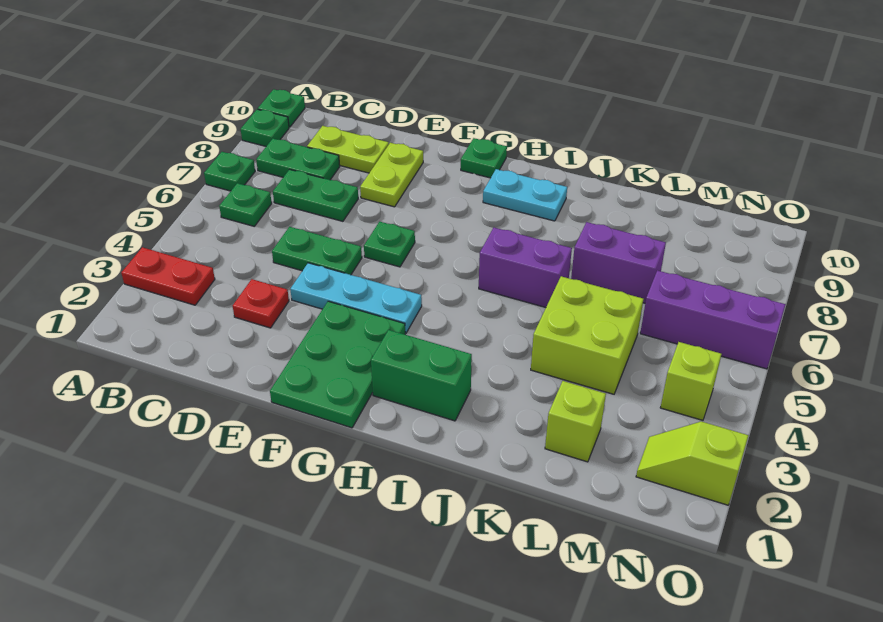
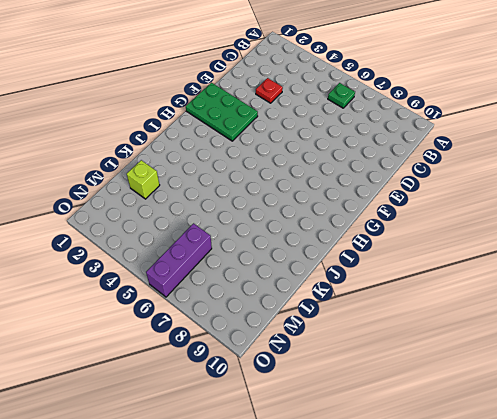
none -> red 1x2 plate [121,247,215,305]
none -> green 1x1 plate [204,152,255,191]
none -> green 1x1 plate [241,109,289,146]

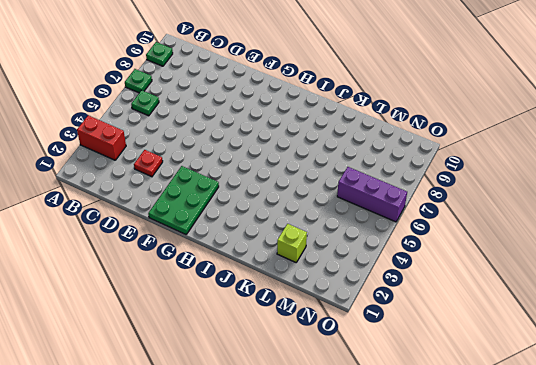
red 1x2 brick [77,115,126,160] -> red 1x2 plate [121,247,215,305]
none -> green 1x1 plate [258,89,305,127]
none -> green 1x2 plate [256,139,340,180]
none -> green 1x2 plate [273,169,358,221]

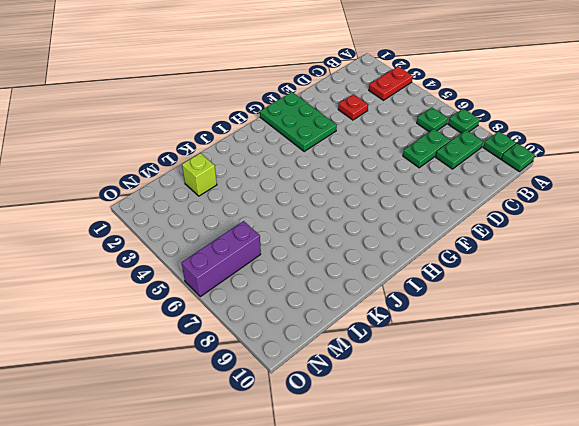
none -> lime 1x2 plate [307,126,389,173]
none -> green 1x2 plate [272,227,362,275]
none -> cyan 1x3 plate [290,263,422,334]

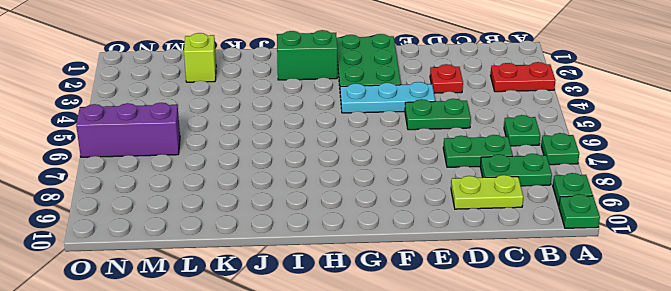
none -> lime 1x2 plate [360,143,423,207]
none -> green 1x1 plate [364,222,415,267]
none -> green 1x1 plate [461,138,507,178]

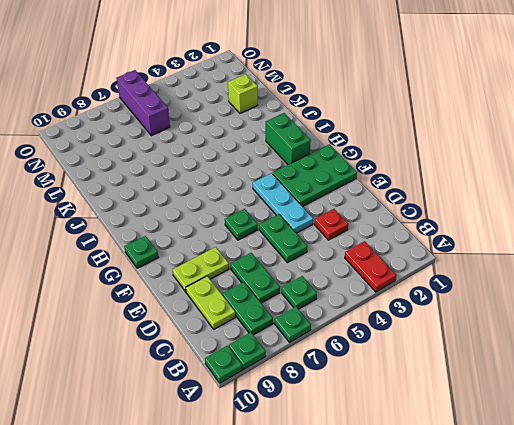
none -> cyan 1x2 plate [483,169,567,221]
none -> purple 1x2 brick [479,227,572,307]
none -> lime 2x2 brick [531,276,643,394]

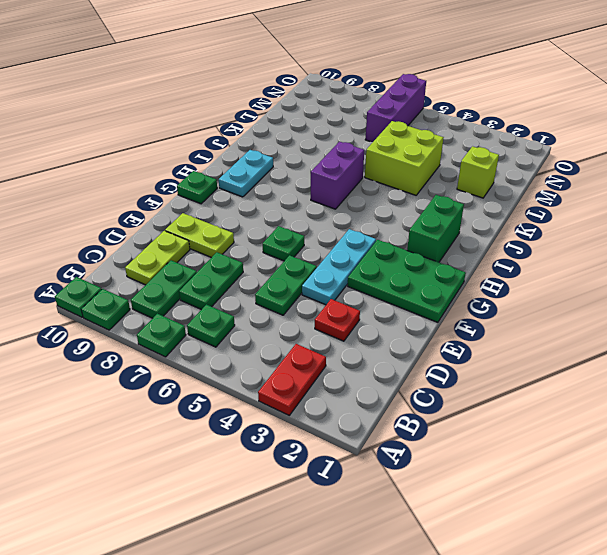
none -> purple 1x2 brick [571,222,666,303]
none -> lime 1x2 slope [636,421,748,505]
none -> lime 1x1 brick [660,342,721,420]

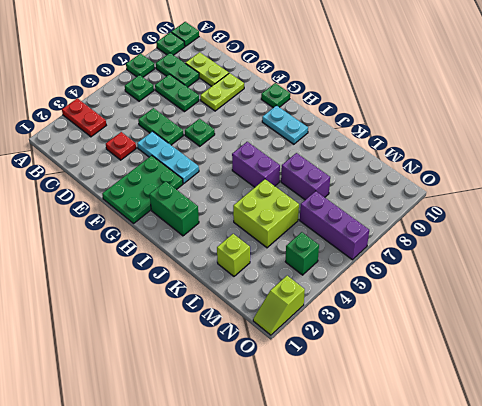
green 1x1 brick [285,232,319,275] -> lime 1x1 brick [660,342,721,420]
lime 1x2 slope [253,276,305,335] -> lime 1x2 slope turned to [636,421,748,505]

